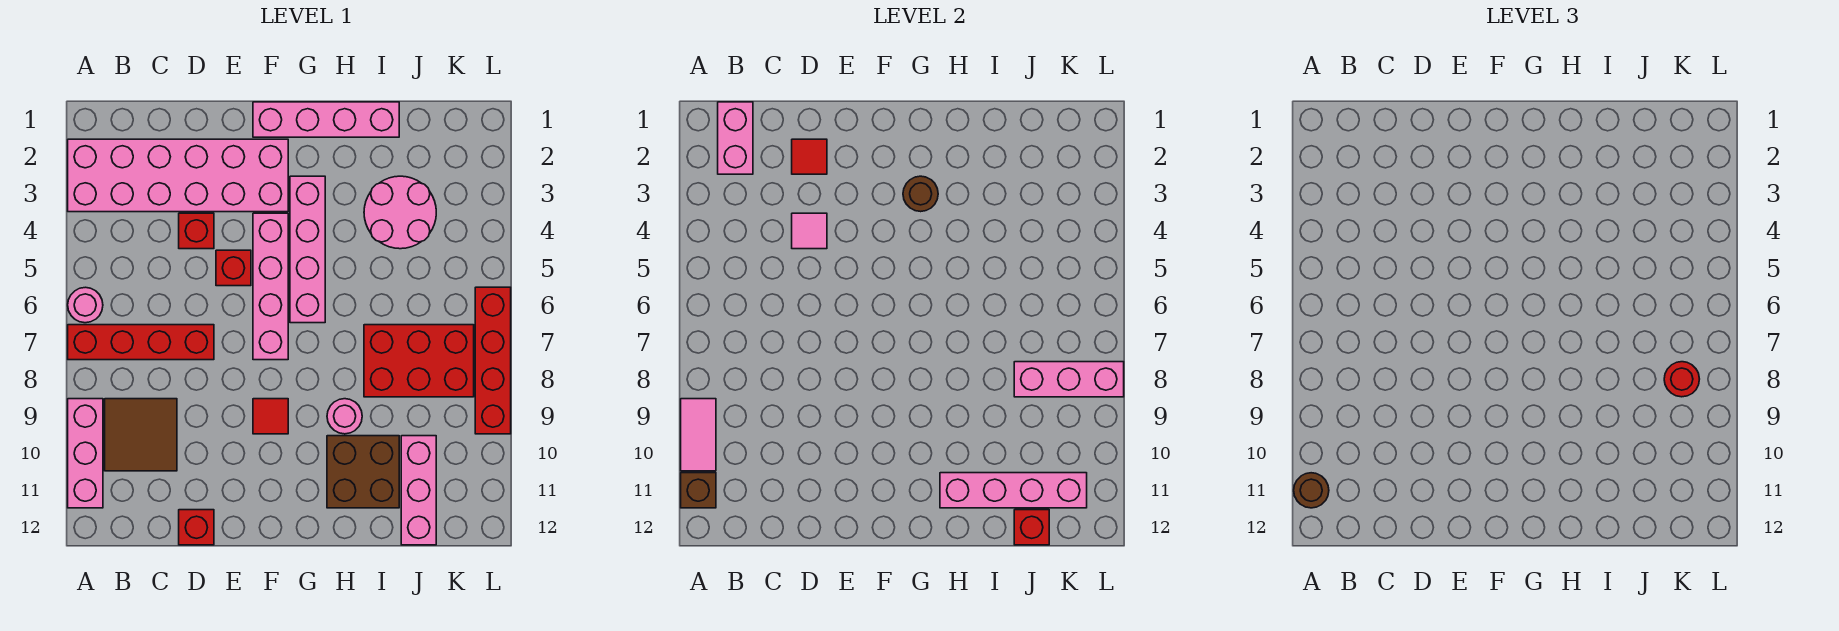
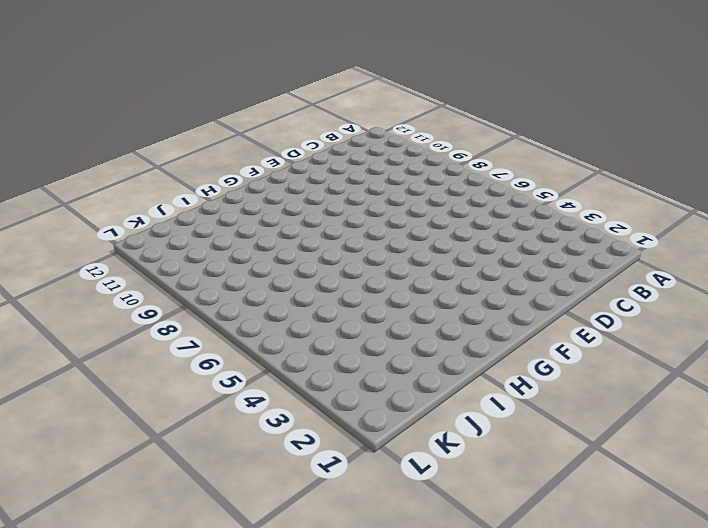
none -> pink 2x6 brick [68,139,288,212]
none -> pink 1x1 round brick [68,287,103,323]
none -> red 1x4 brick [68,325,214,360]

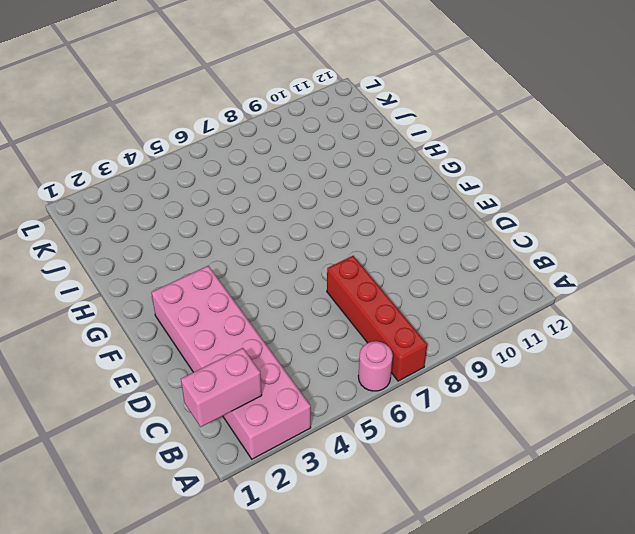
none -> pink 1x3 brick [68,399,103,508]
none -> brown 2x2 tile [105,399,177,471]
none -> red 1x1 brick [179,213,214,249]

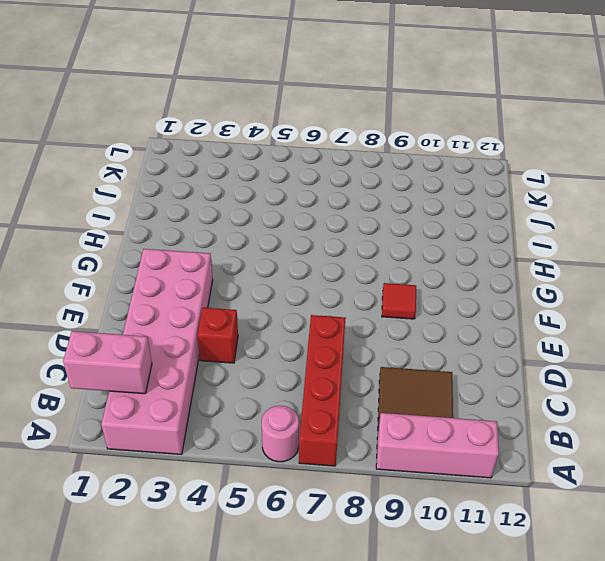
none -> red 1x1 brick [179,510,214,545]
none -> red 1x1 brick [216,250,251,286]
none -> pink 1x4 brick [253,102,399,137]

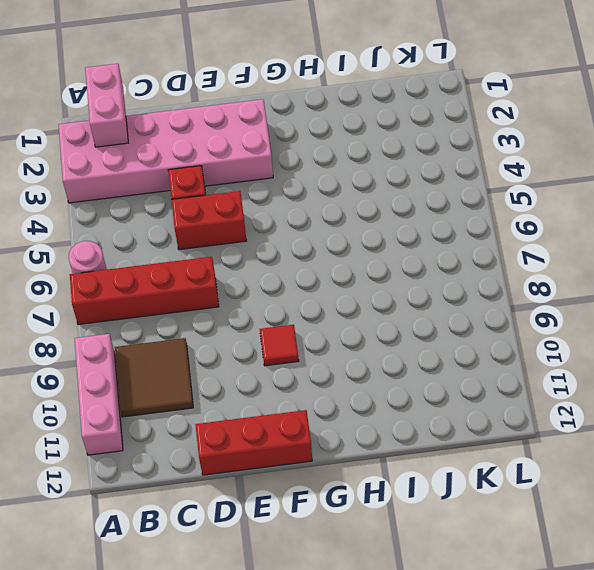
red 1x2 brick [171,191,247,250] -> red 1x1 brick [216,250,251,286]
red 1x3 brick [195,410,312,475] -> red 1x1 brick [179,510,214,545]
none -> pink 1x4 brick [253,102,399,137]
none -> pink 1x4 brick [253,213,288,360]
none -> pink 1x4 brick [290,176,325,323]

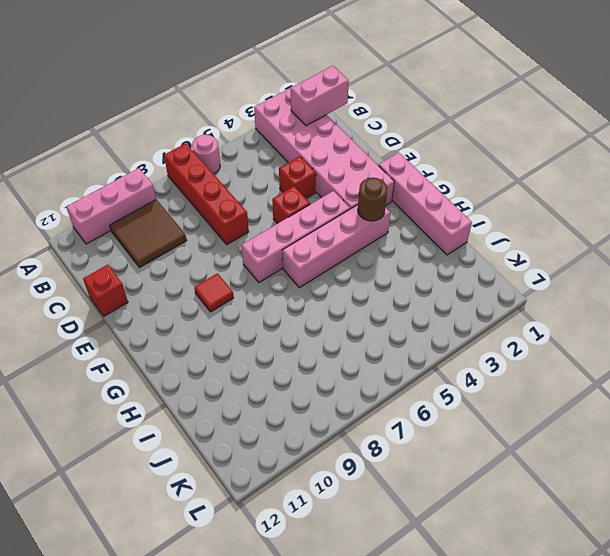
none -> pink 1x1 round brick [327,399,362,434]
none -> brown 2x2 brick [327,436,399,508]
none -> pink 2x2 round brick [364,176,436,249]

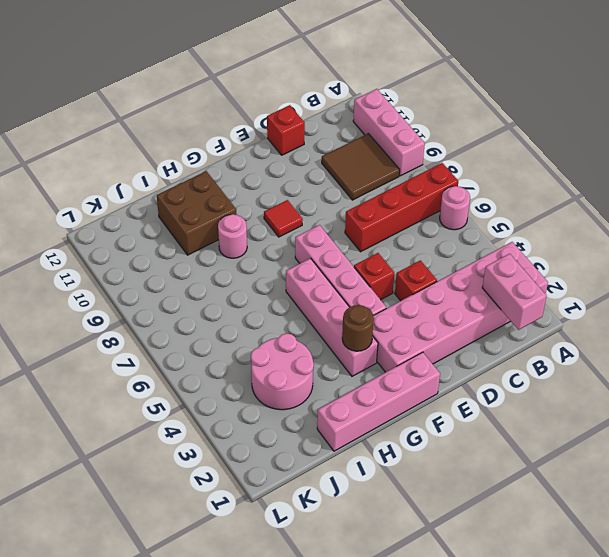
none -> red 2x3 brick [364,325,474,397]
none -> pink 1x3 brick [401,436,436,545]
none -> red 1x4 brick [475,287,511,434]

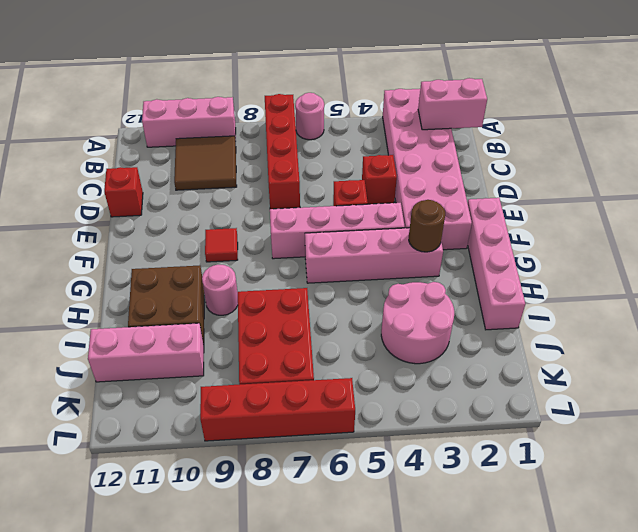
none -> pink 1x2 tile [681,399,716,471]
none -> brown 1x1 brick [681,473,716,508]
none -> red 1x1 tile [792,139,827,174]

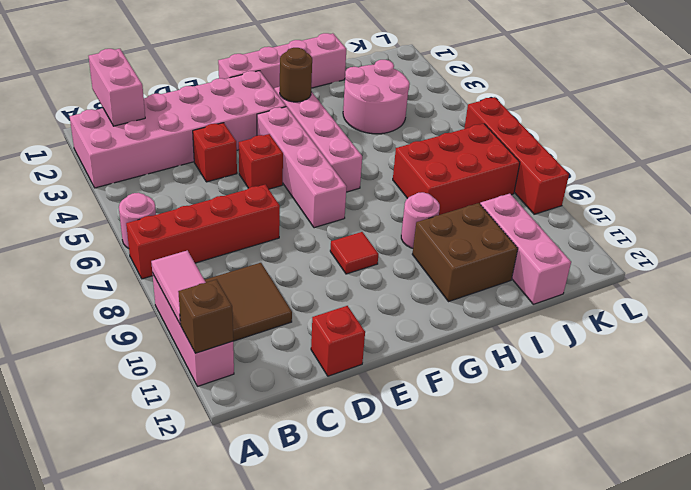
none -> red 1x1 tile [792,139,827,174]
none -> pink 1x1 tile [792,213,827,249]
none -> pink 1x4 brick [940,473,1087,508]

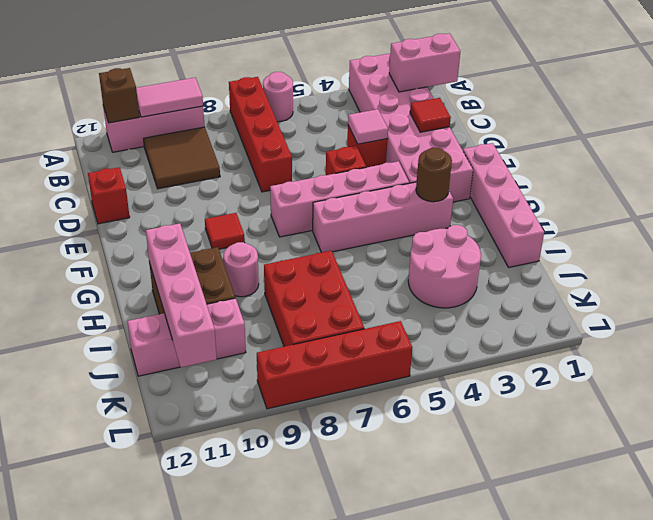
none -> pink 1x3 brick [1014,362,1124,397]
none -> red 1x1 brick [1014,510,1049,545]
none -> brown 1x1 round brick [1294,473,1329,508]

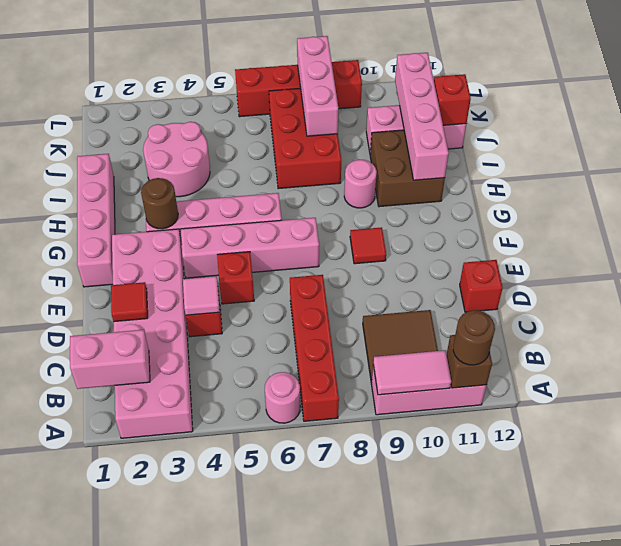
none -> red 1x1 round brick [1664,362,1699,397]

